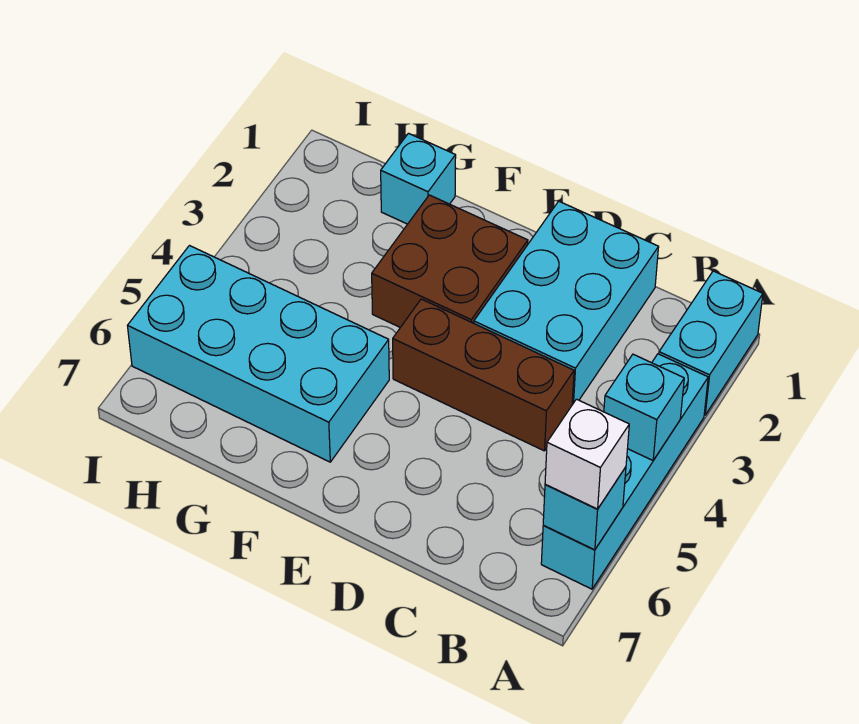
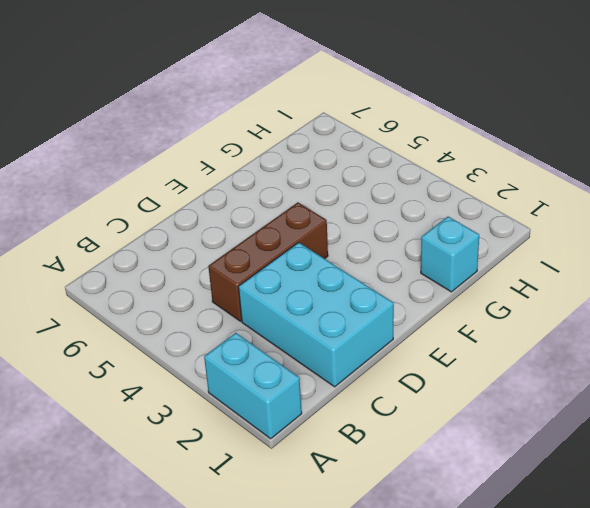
none -> cyan 1x4 brick [541,354,708,589]
none -> brown 2x2 brick [372,195,528,327]

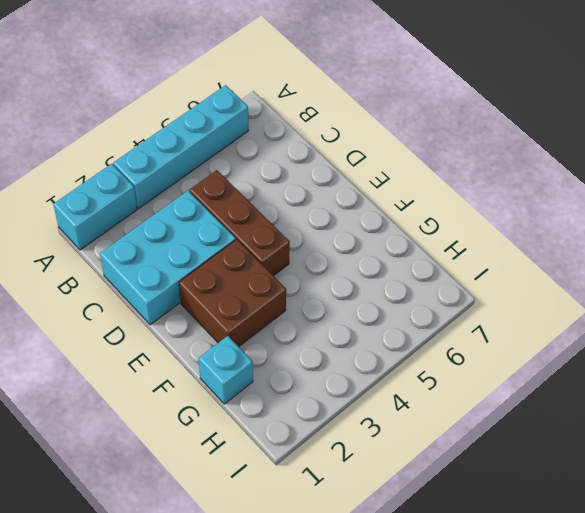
none -> cyan 2x4 brick [128,246,389,462]
none -> cyan 1x1 brick [604,354,684,460]

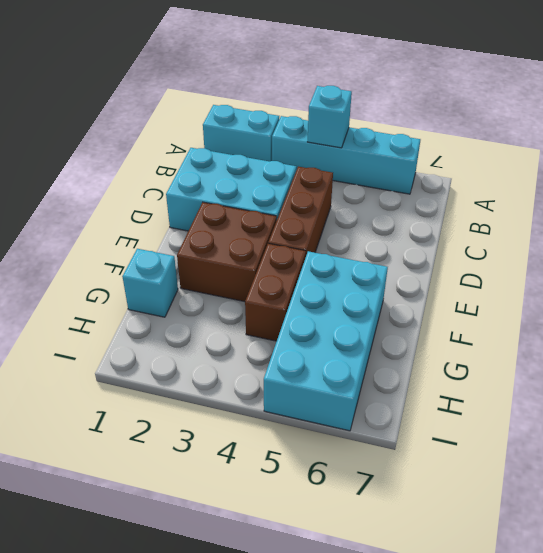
brown 1x2 brick [245,244,306,341] -> none
none -> cyan 1x1 brick [543,467,626,550]
none -> white 1x1 brick [545,399,629,509]

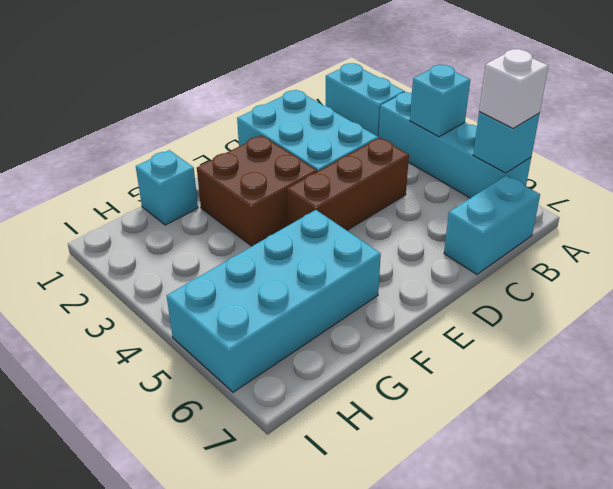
cyan 1x2 brick [444,176,540,274] -> none

